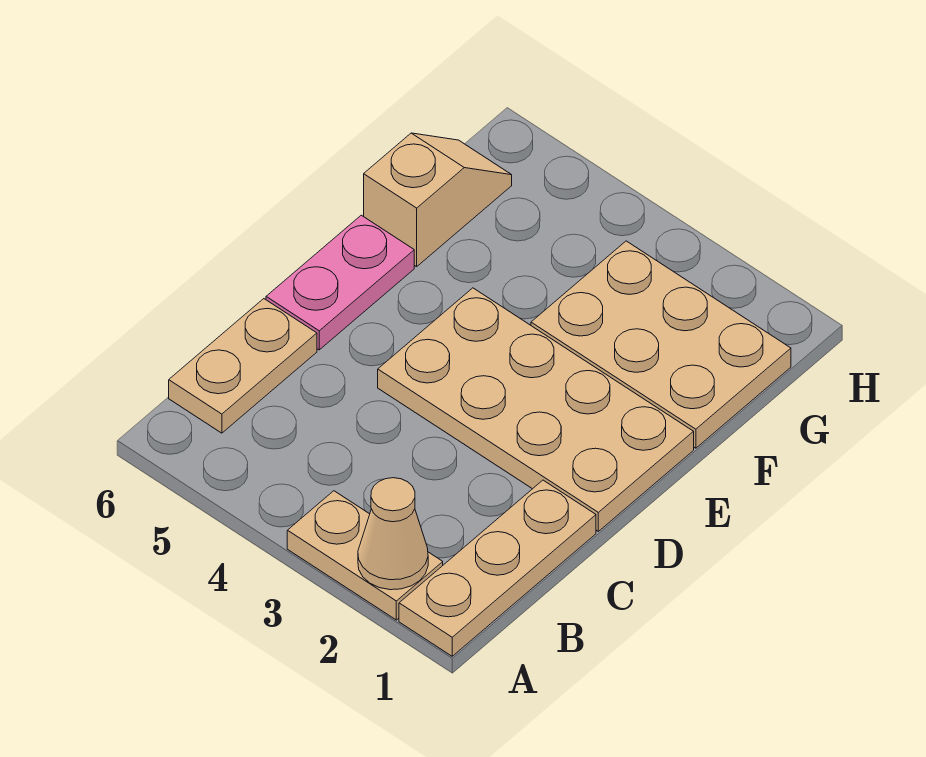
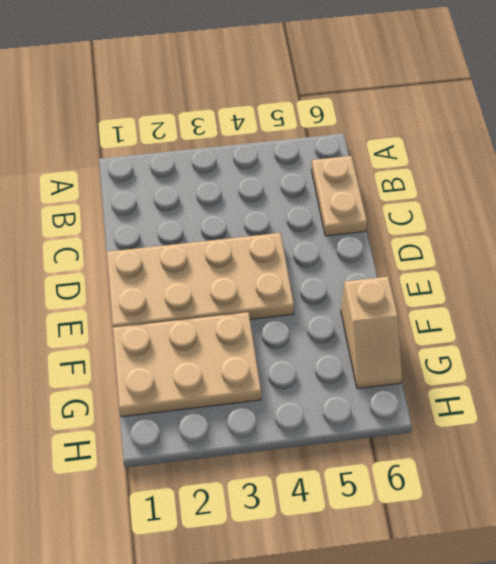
none -> tan 1x3 plate [399,480,596,656]
none -> tan 1x2 plate [287,491,443,620]

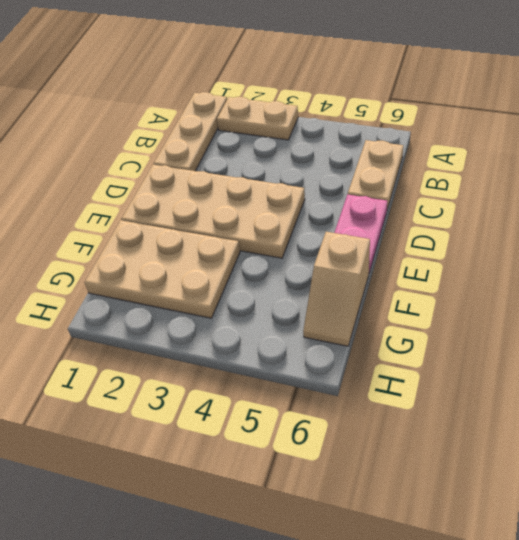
none -> tan 1x1 cone [358,478,428,590]

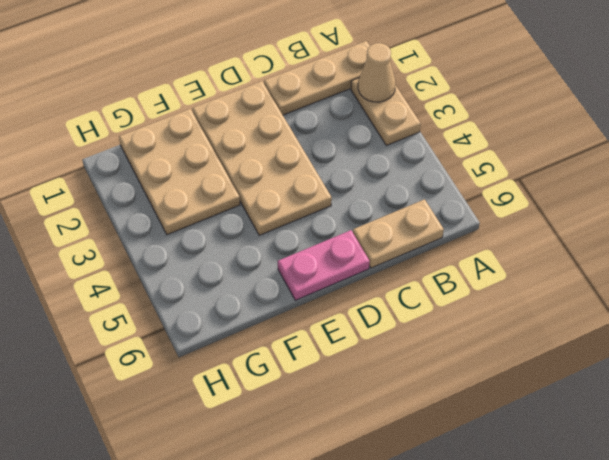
none -> tan 1x2 slope [364,133,512,267]

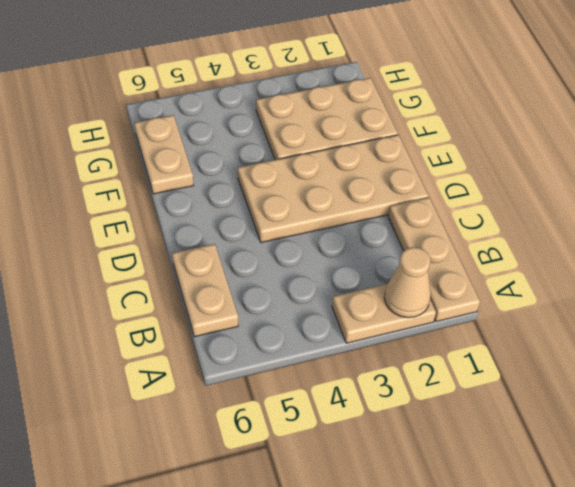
tan 1x2 plate [135,115,193,194] -> tan 1x2 slope [364,133,512,267]
none -> pink 1x2 plate [266,215,414,350]

